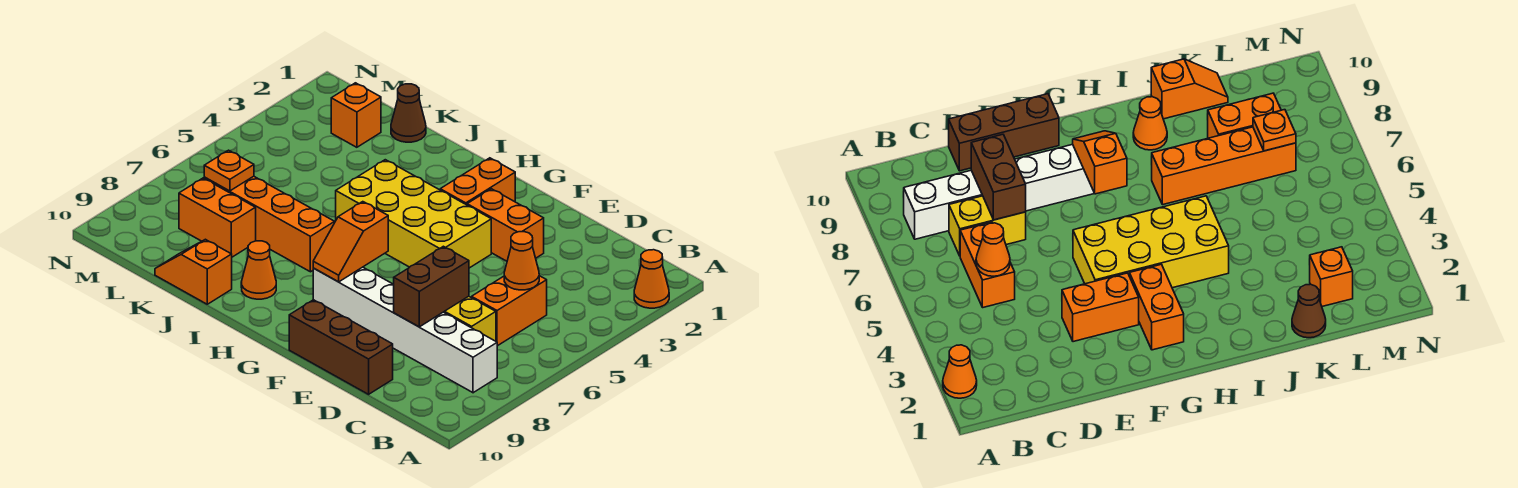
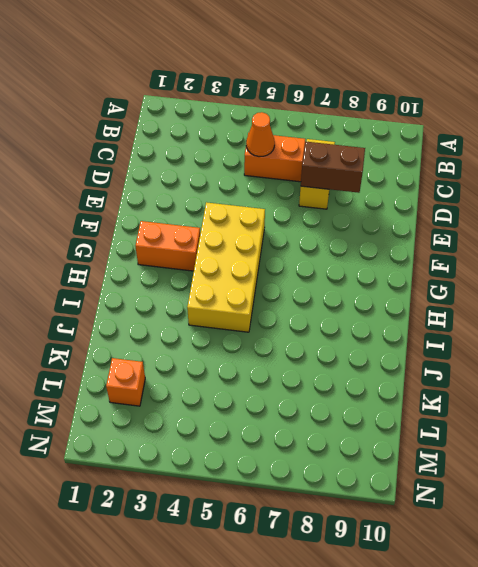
none -> orange 1x1 cone [634,250,669,308]
none -> white 1x6 brick [313,267,497,393]
none -> brown 1x3 brick [289,300,393,394]

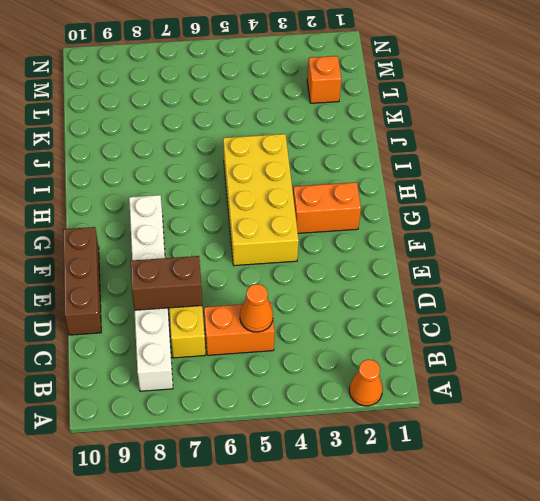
none -> orange 1x2 brick [467,189,544,261]
none -> orange 1x4 brick [204,176,335,272]
none -> orange 1x1 cone [241,241,276,299]

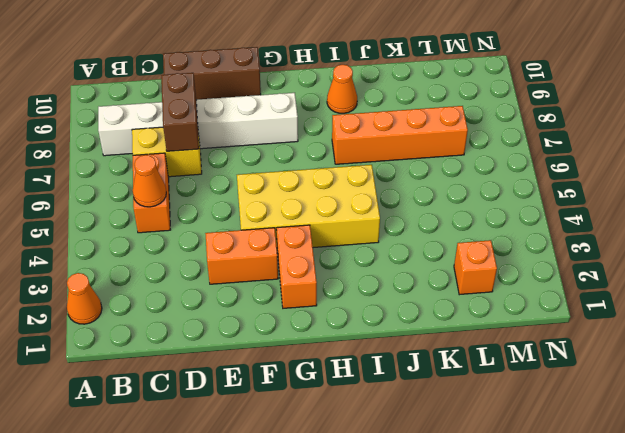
none -> orange 1x2 slope [155,239,232,304]
none -> brown 1x1 cone [391,84,426,142]
none -> orange 1x2 brick [179,178,256,257]

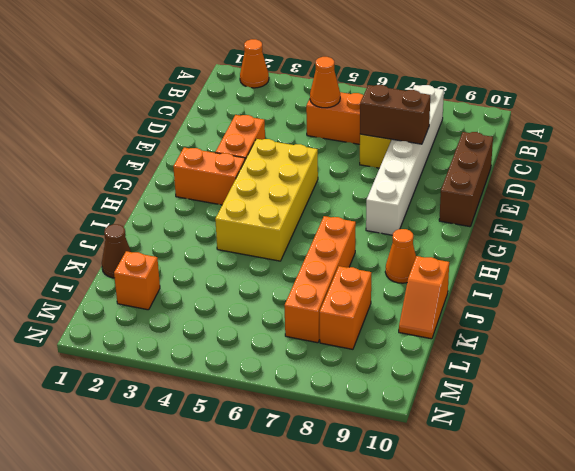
none -> orange 1x2 slope [313,202,388,282]
none -> orange 1x1 plate [204,150,254,191]

